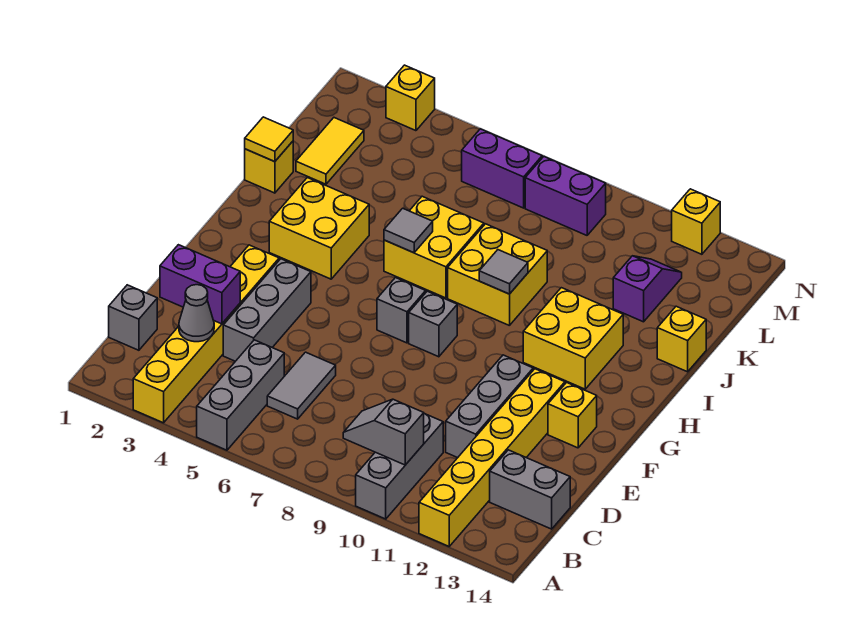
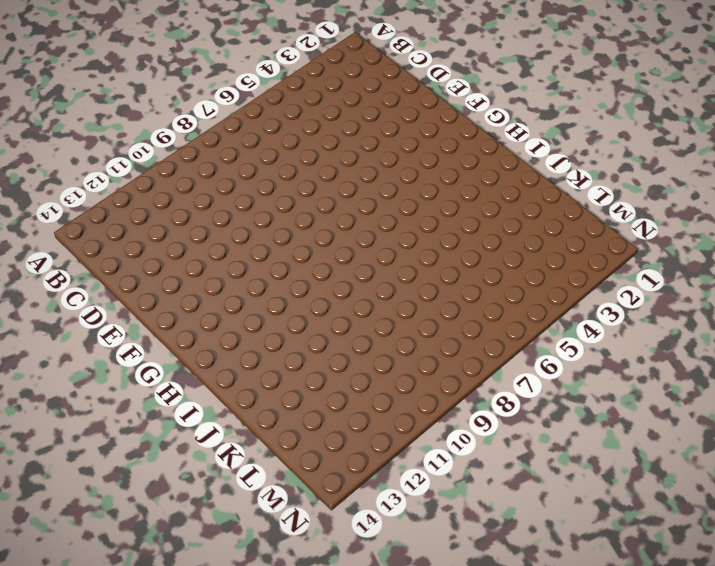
none -> yellow 1x6 brick [133,245,279,423]
none -> grey 1x3 brick [197,340,284,450]
none -> grey 1x3 brick [356,413,443,519]
none -> yellow 1x6 brick [419,369,565,546]

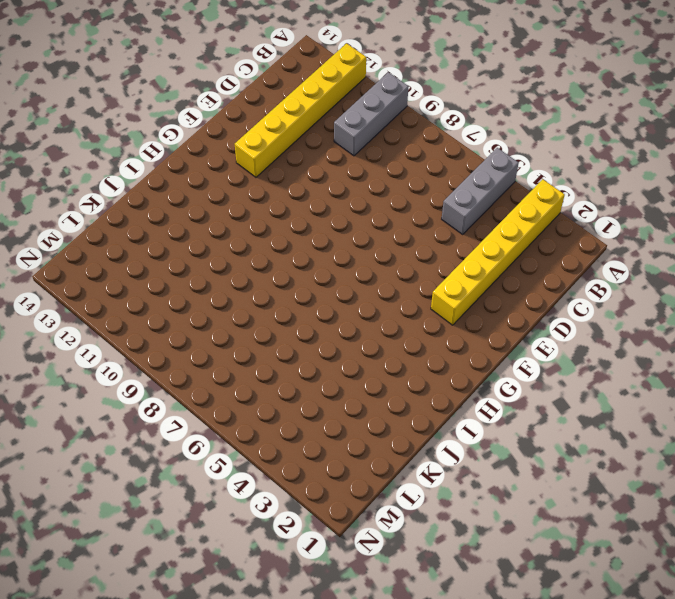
none -> grey 1x1 brick [109,285,157,350]
none -> grey 1x2 tile [267,352,336,419]
none -> grey 1x2 brick [490,450,570,529]
none -> grey 1x3 brick [223,259,311,361]

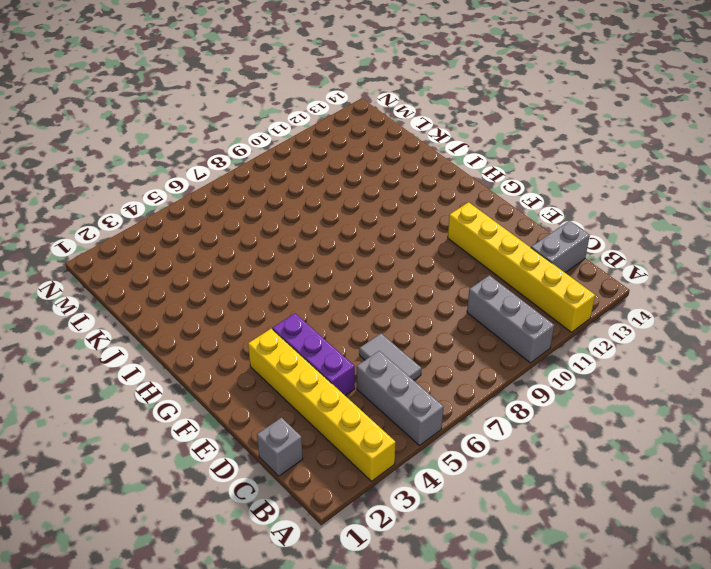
purple 1x3 brick [272,313,355,395] -> grey 1x3 brick [223,259,311,361]
none -> grey 1x3 brick [446,355,533,458]
none -> yellow 1x1 brick [548,383,597,448]
none -> grey 1x1 brick [377,278,426,343]
none -> grey 1x1 brick [409,291,457,357]

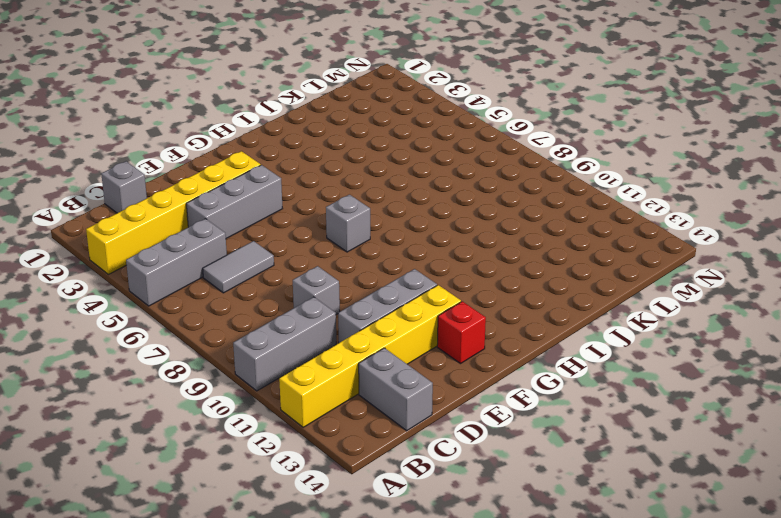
grey 1x1 brick [293,266,340,315] -> grey 1x1 brick moved to [409,291,457,357]
red 1x1 brick [437,301,486,364] -> yellow 1x1 brick [548,383,597,448]
none -> yellow 2x2 brick [269,178,369,279]
none -> yellow 2x2 brick [523,288,623,389]
none -> yellow 2x2 brick [384,196,484,298]
none -> yellow 2x2 brick [448,224,547,326]

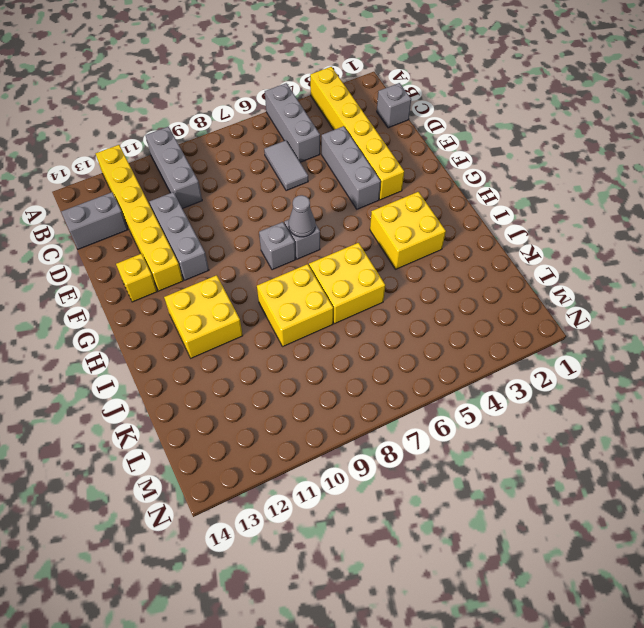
grey 1x1 cone [289,195,315,237] -> grey 1x1 cone moved to [179,285,214,342]
none -> yellow 1x1 brick [245,141,293,193]
none -> yellow 1x1 brick [657,306,706,372]
none -> yellow 1x2 tile [296,118,364,184]
none -> purple 1x2 slope [613,256,682,322]

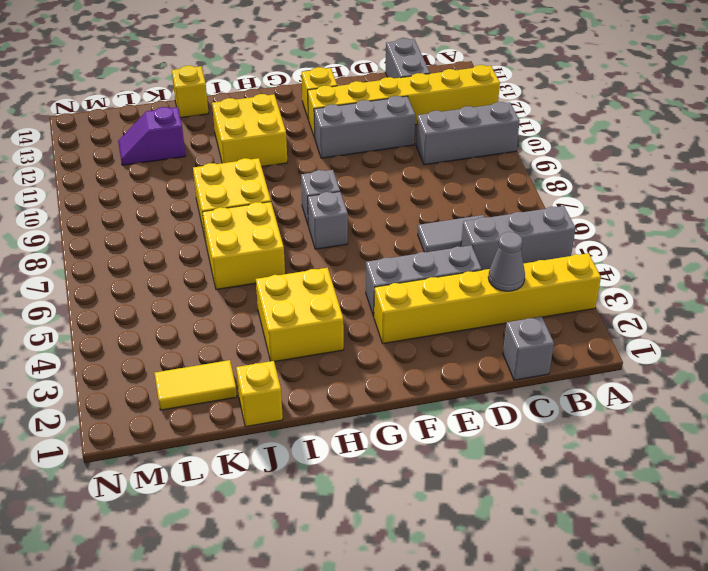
none -> purple 1x2 brick [462,129,542,208]
none -> purple 1x2 brick [525,156,606,235]
none -> yellow 1x1 brick [386,65,435,131]
none -> yellow 1x1 brick [672,189,720,254]

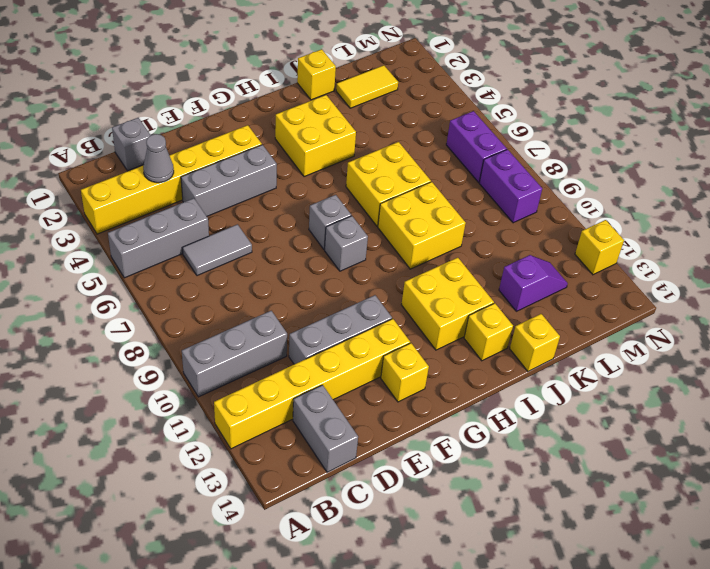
yellow 1x1 brick [464,303,513,361] -> yellow 1x1 brick moved to [386,65,435,131]
none -> grey 1x2 slope [343,399,424,465]
none -> purple 1x2 brick [160,245,240,324]
none -> grey 1x1 tile [384,208,433,253]
none -> grey 1x1 tile [479,250,528,294]

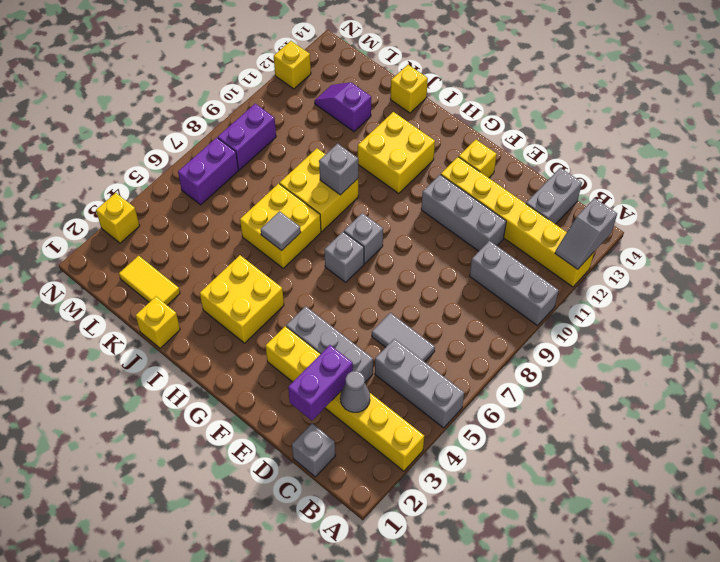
grey 1x2 slope [555,198,617,269] -> grey 1x2 slope moved to [343,399,424,465]
grey 1x1 brick [319,144,358,195] -> grey 1x1 tile [479,250,528,294]
none -> yellow 1x1 tile [245,117,293,162]

